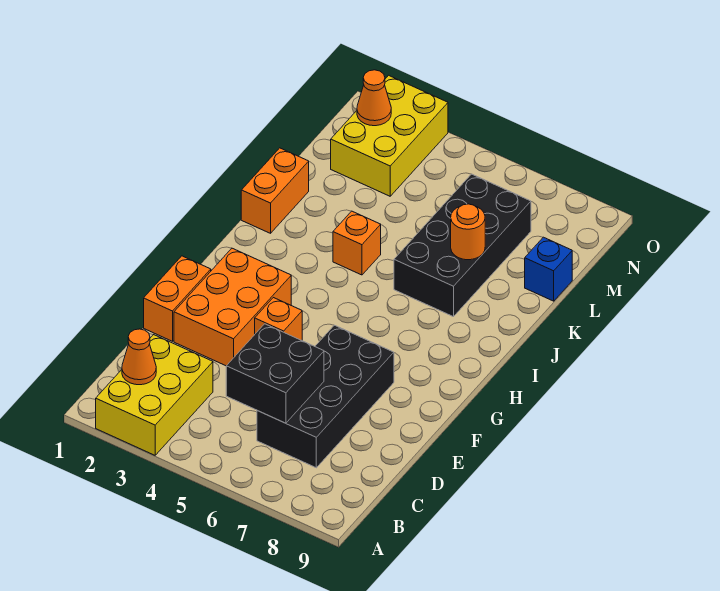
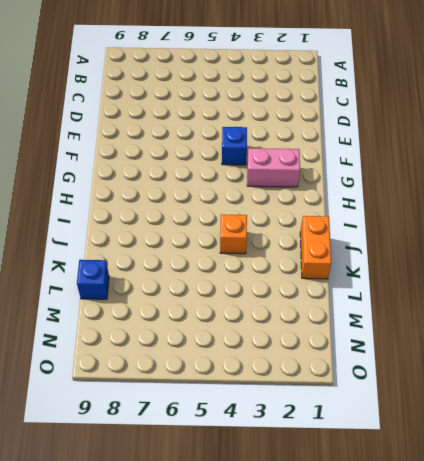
blue 1x1 brick [222,127,247,165] -> orange 1x1 brick [255,298,302,340]
pink 1x2 brick [247,148,300,187] -> orange 2x3 brick [174,248,291,366]
none -> yellow 2x3 brick [96,335,213,455]
none -> black 2x4 brick [257,325,394,468]
none -> orange 1x2 brick [144,256,211,341]

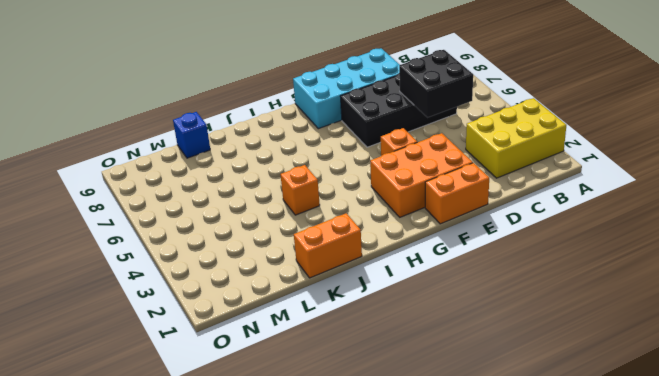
cyan 2x4 brick [293,48,400,129] -> none
none -> black 2x4 brick [394,174,531,317]
none -> yellow 2x3 brick [331,75,448,196]
none -> orange 1x1 cone [122,329,156,385]

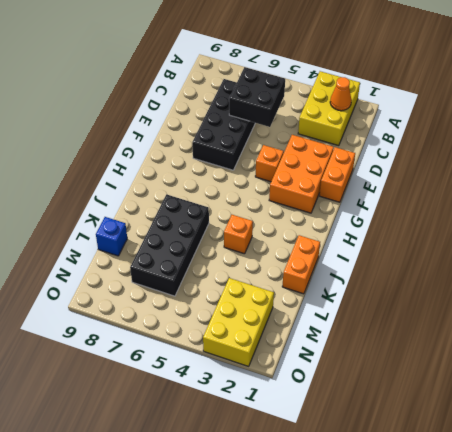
none -> orange 1x1 round brick [451,204,485,260]
none -> orange 1x1 cone [357,70,391,126]

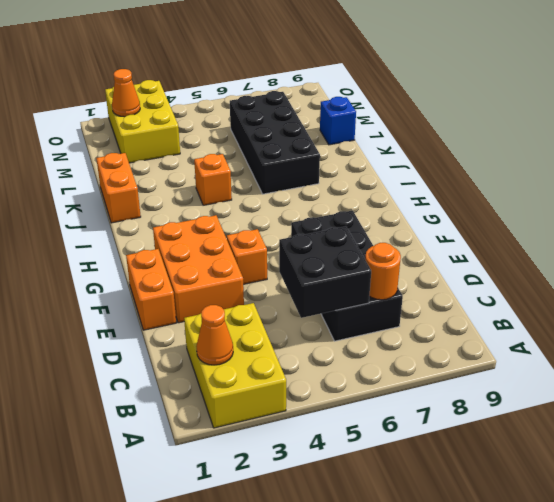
orange 1x1 round brick [365,243,401,300] -> orange 1x1 round brick moved to [451,204,485,260]

